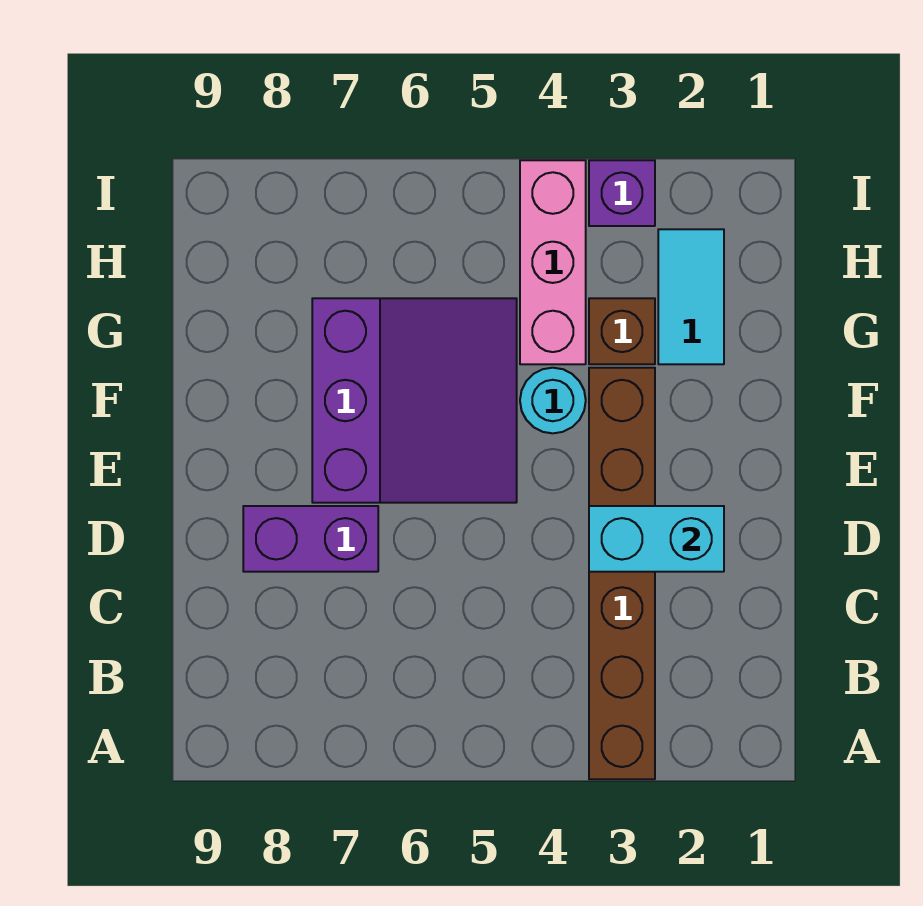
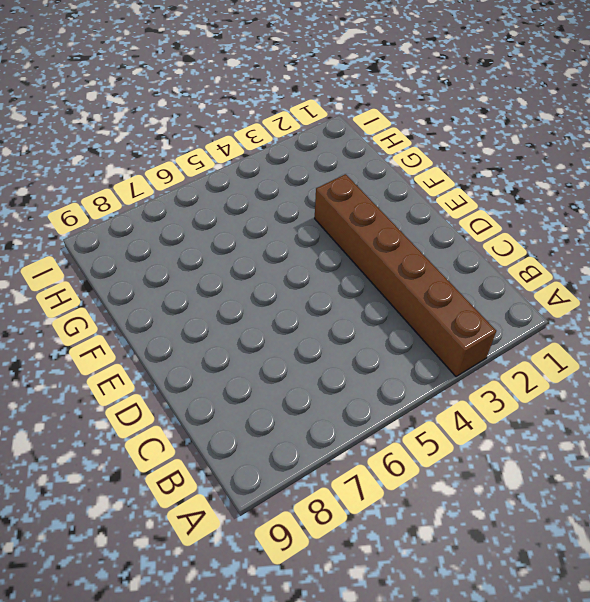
none -> purple 1x2 brick [243,506,378,572]
none -> purple 3x3 slope [312,298,517,503]

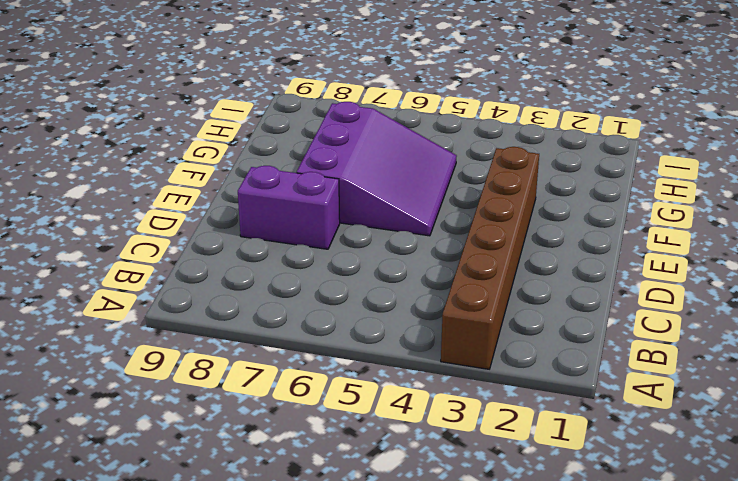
none -> cyan 1x1 round brick [520,368,586,433]
none -> cyan 1x2 tile [658,229,724,364]

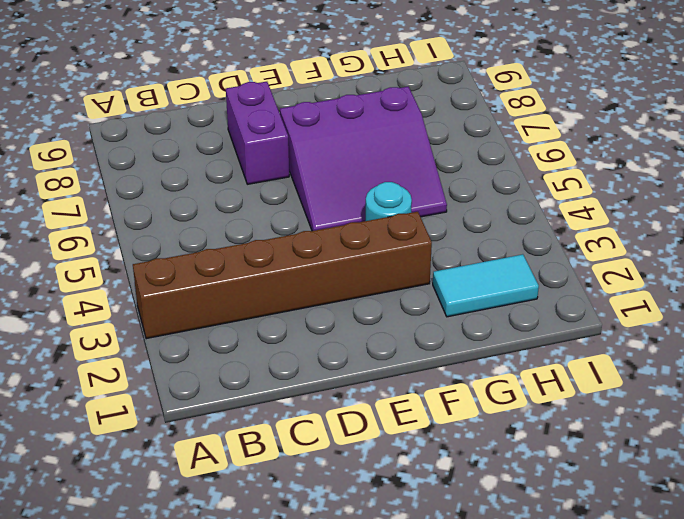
none -> brown 1x1 brick [589,298,655,364]
none -> pink 1x3 brick [520,160,586,364]

